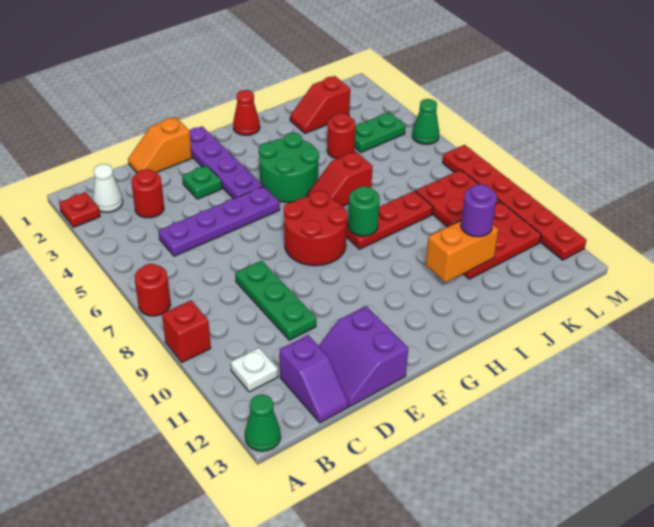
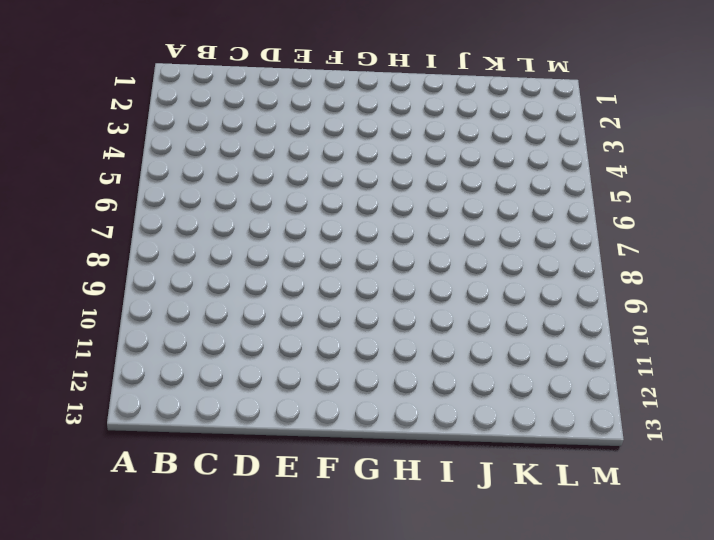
none -> red 1x1 plate [59,192,100,227]
none -> red 1x1 round brick [135,264,170,316]
none -> red 1x1 brick [162,301,211,362]

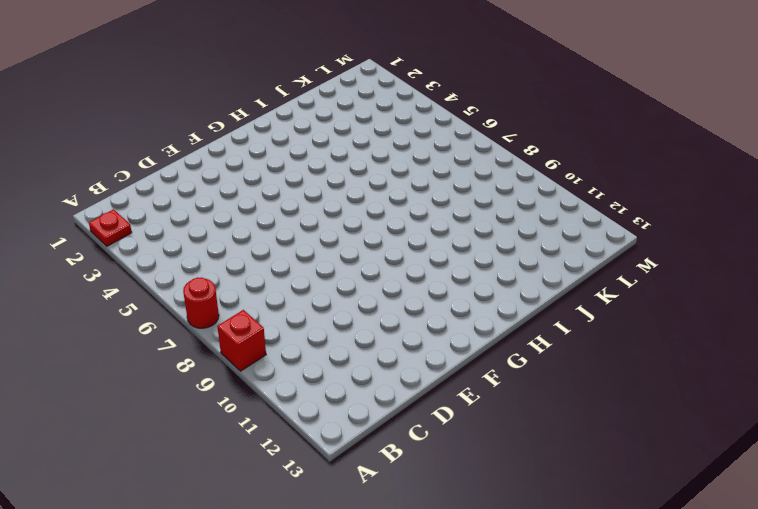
none -> green 1x1 cone [245,395,281,451]
none -> white 1x1 cone [93,164,123,212]
none -> white 1x1 plate [231,348,278,392]

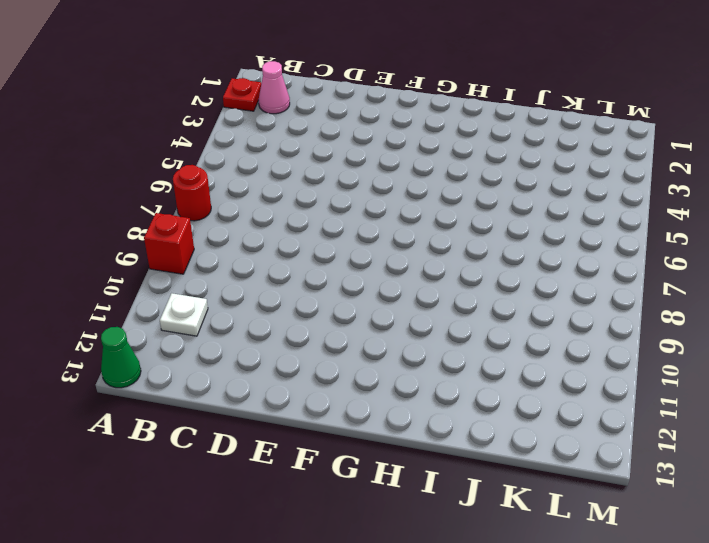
pink 1x1 cone [259,61,290,114] -> white 1x1 cone [93,164,123,212]
none -> red 1x1 round brick [131,169,164,218]
none -> purple 1x4 plate [158,186,280,256]
none -> purple 1x2 slope [280,335,348,423]

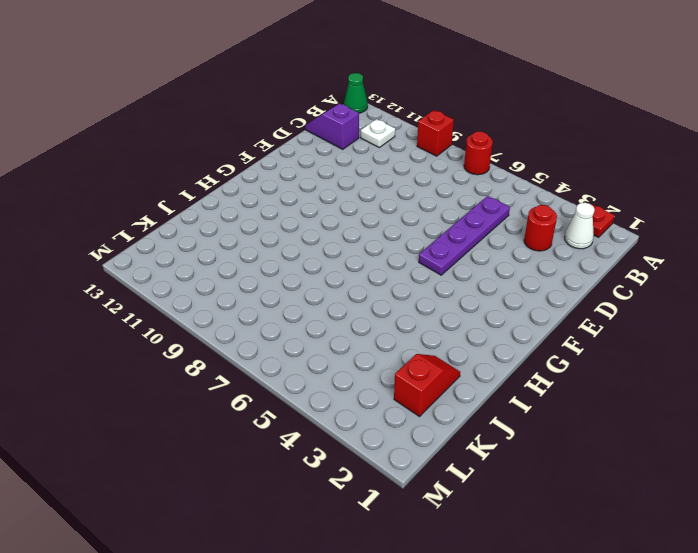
none -> orange 1x2 slope [128,117,192,173]
none -> green 1x3 plate [235,261,316,340]
none -> purple 2x2 slope [319,306,408,406]

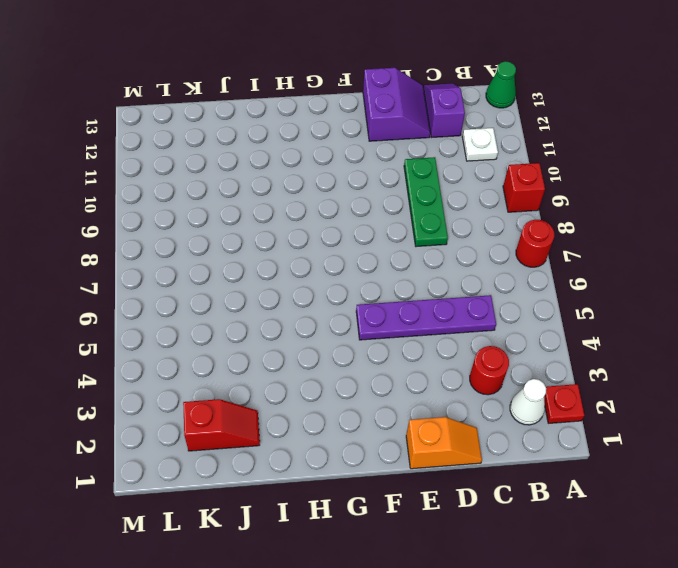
none -> green 1x1 plate [182,165,222,199]
none -> purple 1x4 plate [189,126,263,199]
none -> red 2x2 round brick [284,191,348,266]

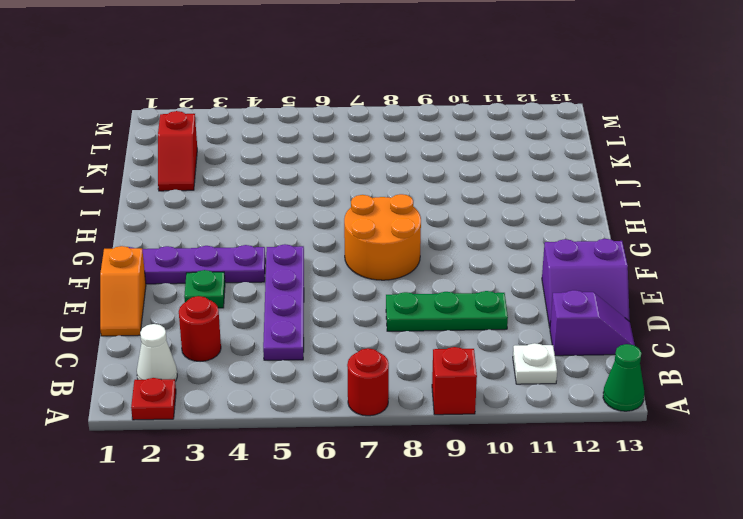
orange 2x2 round brick [344,194,421,280] -> red 2x2 round brick [284,191,348,266]
none -> green 2x2 round brick [259,133,319,202]
none -> red 1x1 cone [233,90,260,135]
none -> red 1x2 slope [307,151,373,206]

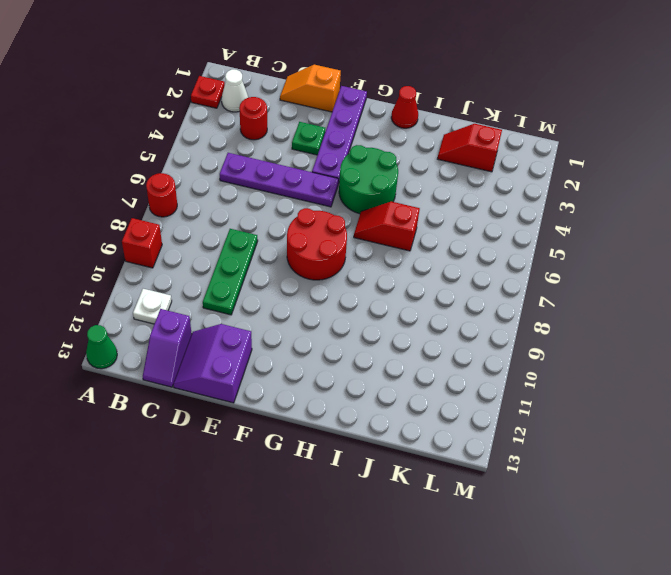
none -> red 1x3 plate [346,191,433,249]
none -> red 1x1 round brick [327,113,355,159]
none -> red 2x3 plate [464,201,541,279]

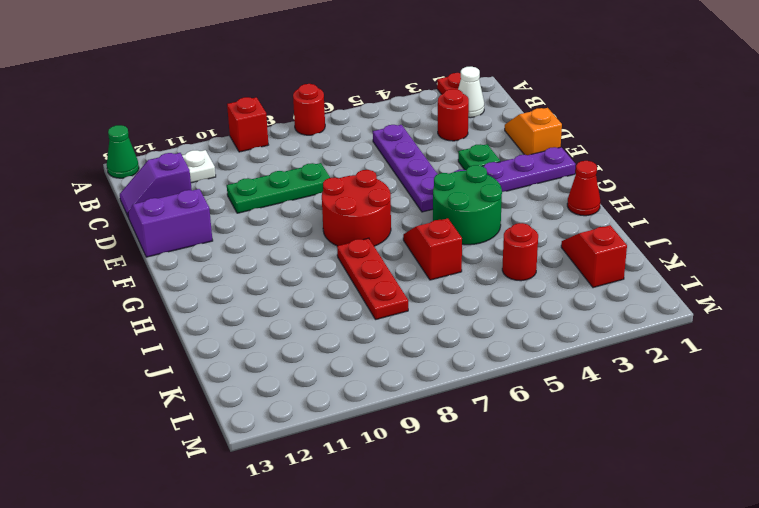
none -> red 2x3 plate [464,201,541,279]
none -> green 1x2 plate [355,112,406,152]
none -> red 2x2 plate [416,170,499,227]

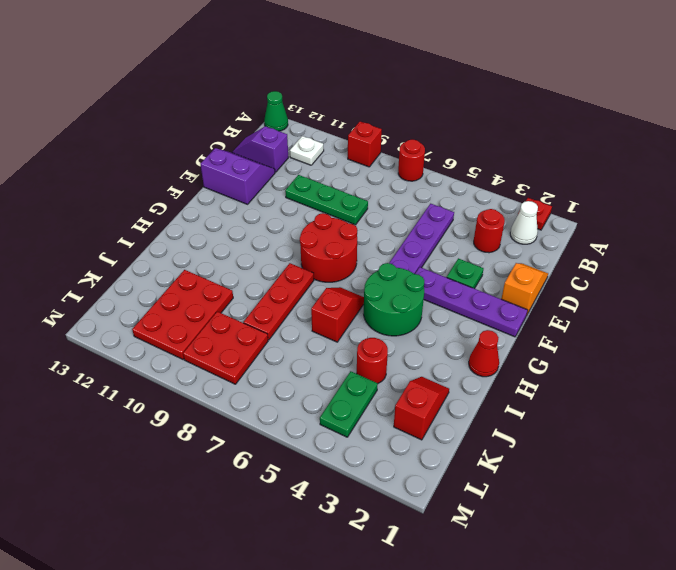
none -> green 1x1 cone [412,99,439,144]
none -> red 1x6 plate [442,145,586,260]
none -> green 1x1 round brick [348,186,380,236]

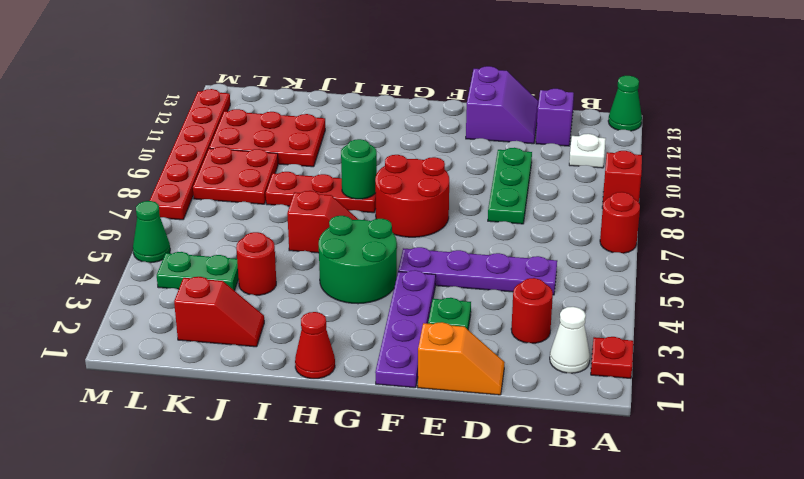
none -> orange 1x2 brick [426,221,499,283]
none -> purple 1x1 round brick [461,184,497,237]

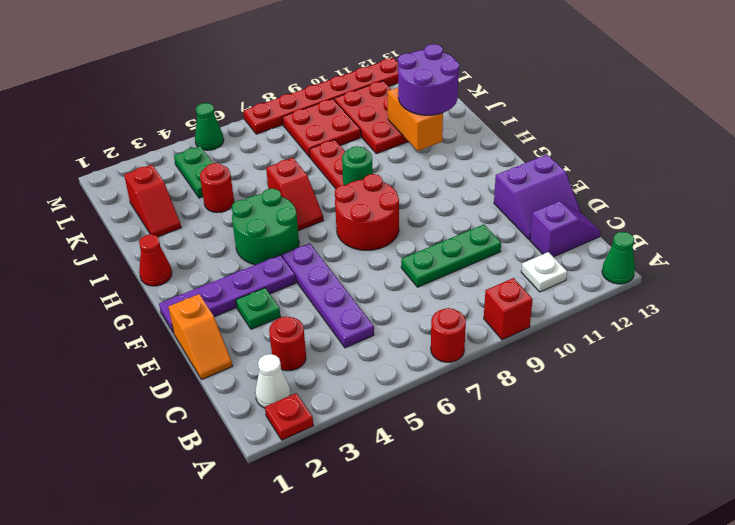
purple 2x2 round brick [398,44,459,115] -> purple 1x1 round brick [461,184,497,237]

